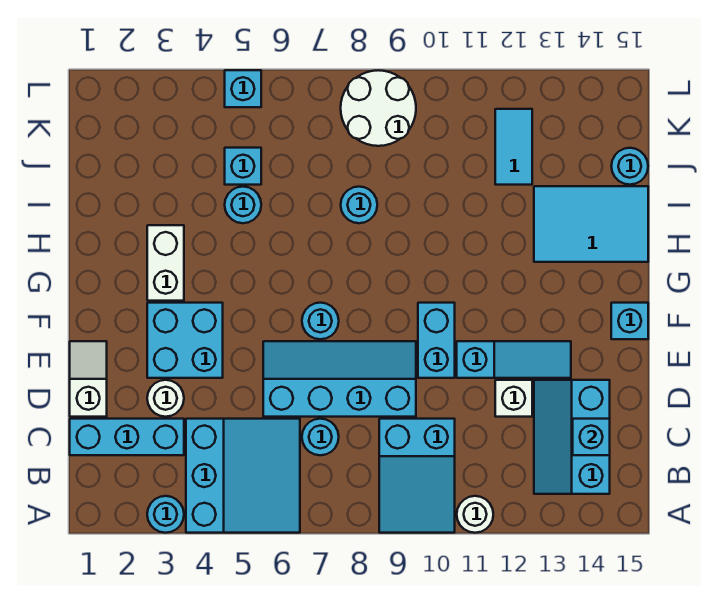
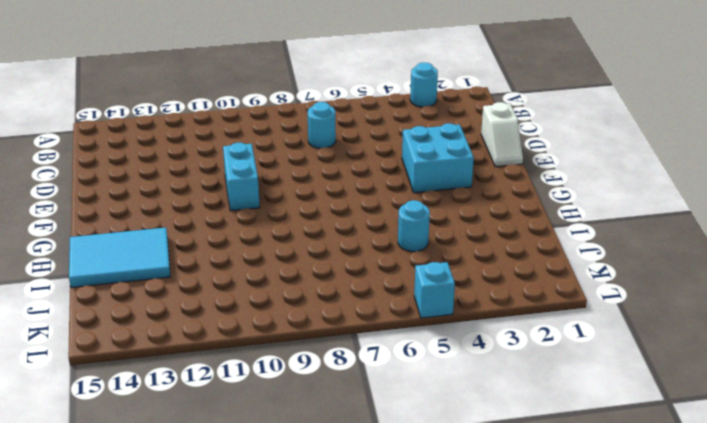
none -> cyan 3x3 slope [186,419,300,533]
none -> cyan 2x3 slope [379,419,455,533]
none -> white 1x1 round brick [457,496,493,533]

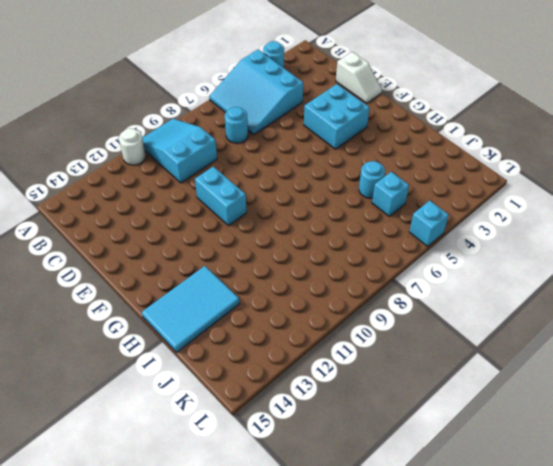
none -> cyan 2x3 slope [534,380,610,494]
none -> cyan 1x3 brick [70,419,184,455]
none -> white 1x1 round brick [147,380,184,417]

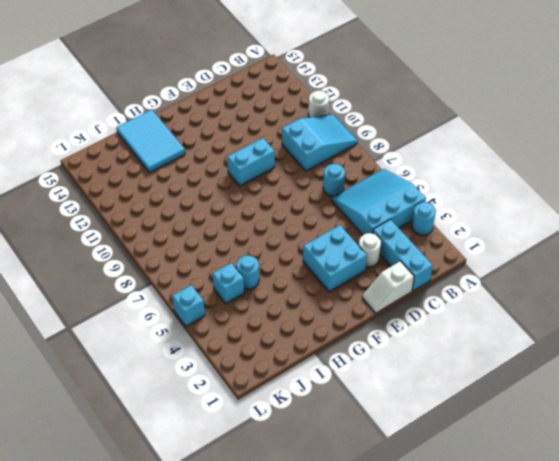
none -> cyan 2x3 slope [534,380,610,494]
none -> cyan 2x4 slope [263,341,416,417]
none -> white 1x1 brick [495,380,532,417]

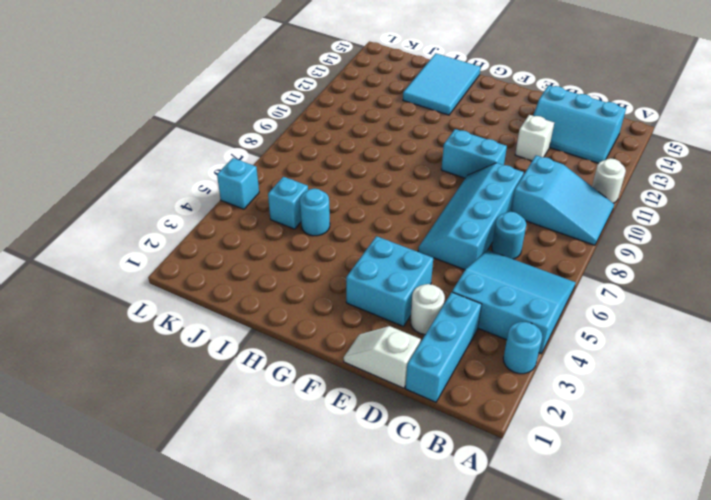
none -> cyan 1x3 slope [457,341,571,378]
none -> cyan 1x1 round brick [302,303,339,339]
none -> cyan 1x1 brick [611,303,648,339]

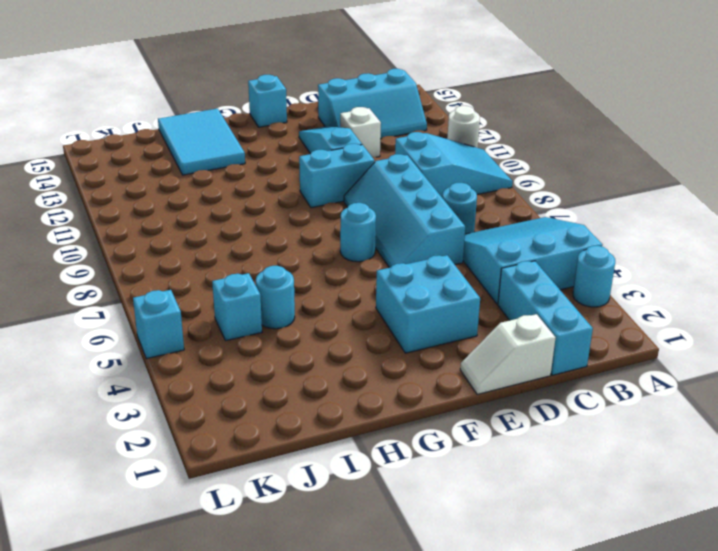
none -> white 1x1 round brick [147,380,184,417]
none -> white 1x2 brick [147,225,184,301]
none -> cyan 1x1 round brick [341,187,377,223]

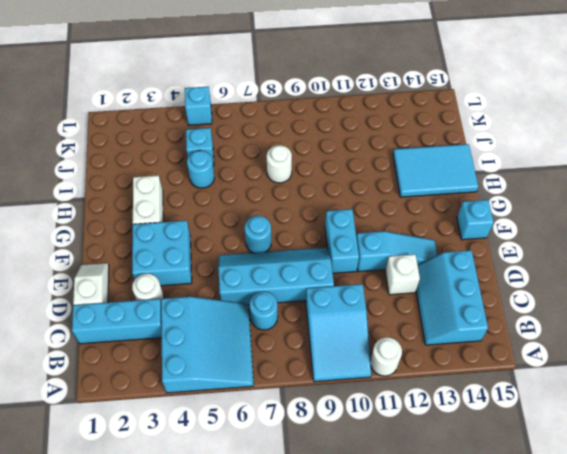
white 1x1 round brick [267,145,292,183] -> cyan 1x1 round brick [341,187,377,223]
none -> cyan 1x1 round brick [147,496,184,533]
none -> cyan 1x2 tile [495,109,532,185]
none -> cyan 1x1 round brick [611,148,648,185]

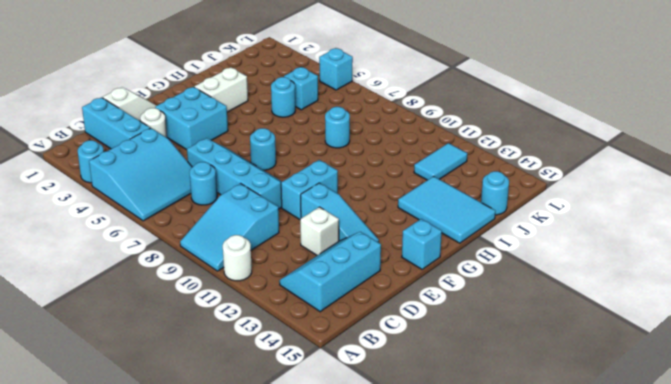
none -> white 2x2 round brick [341,70,416,146]
none -> cyan 1x1 brick [573,419,610,455]

